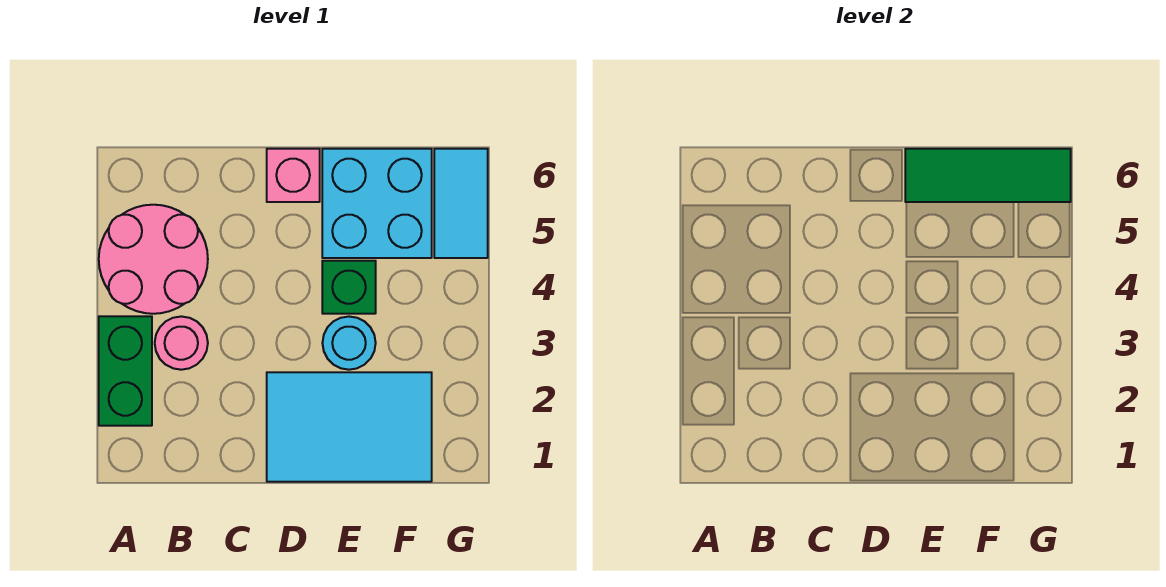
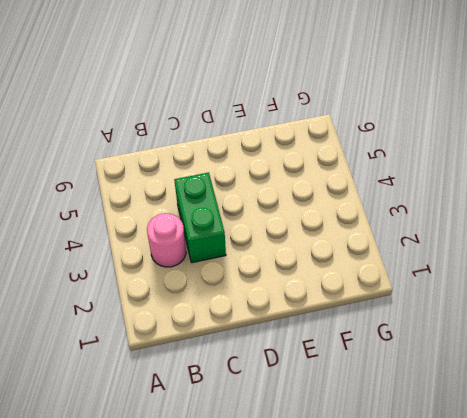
green 1x2 brick [174,172,226,263] -> green 1x2 brick moved to [99,316,152,426]
none -> pink 2x2 round brick [99,205,208,314]
none -> cyan 2x3 tile [267,372,432,482]

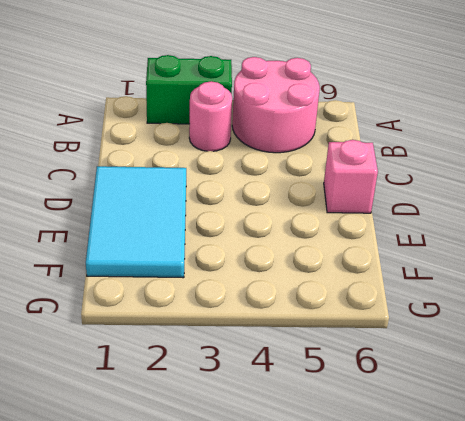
none -> cyan 1x1 round brick [322,317,376,370]
none -> green 1x1 brick [322,261,376,314]

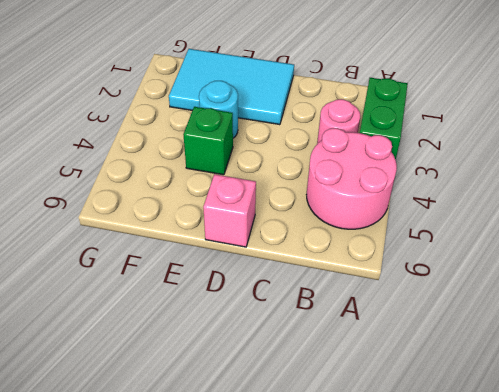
none -> cyan 2x2 brick [322,149,432,258]
none -> cyan 1x2 tile [434,149,488,258]

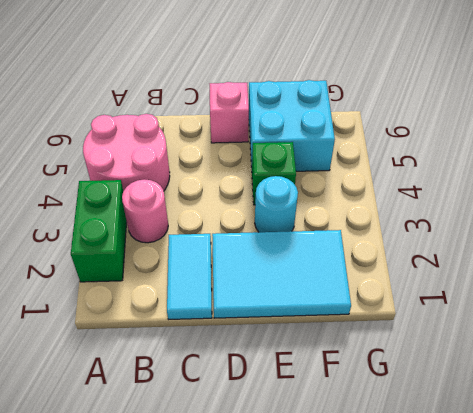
cyan 1x2 tile [167,234,212,319] -> cyan 1x2 tile moved to [434,149,488,258]
none -> green 1x3 tile [905,149,1071,202]

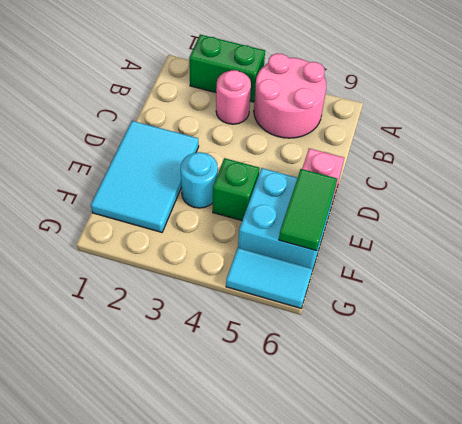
green 1x2 tile [279,169,337,251] -> green 1x3 tile [905,149,1071,202]

